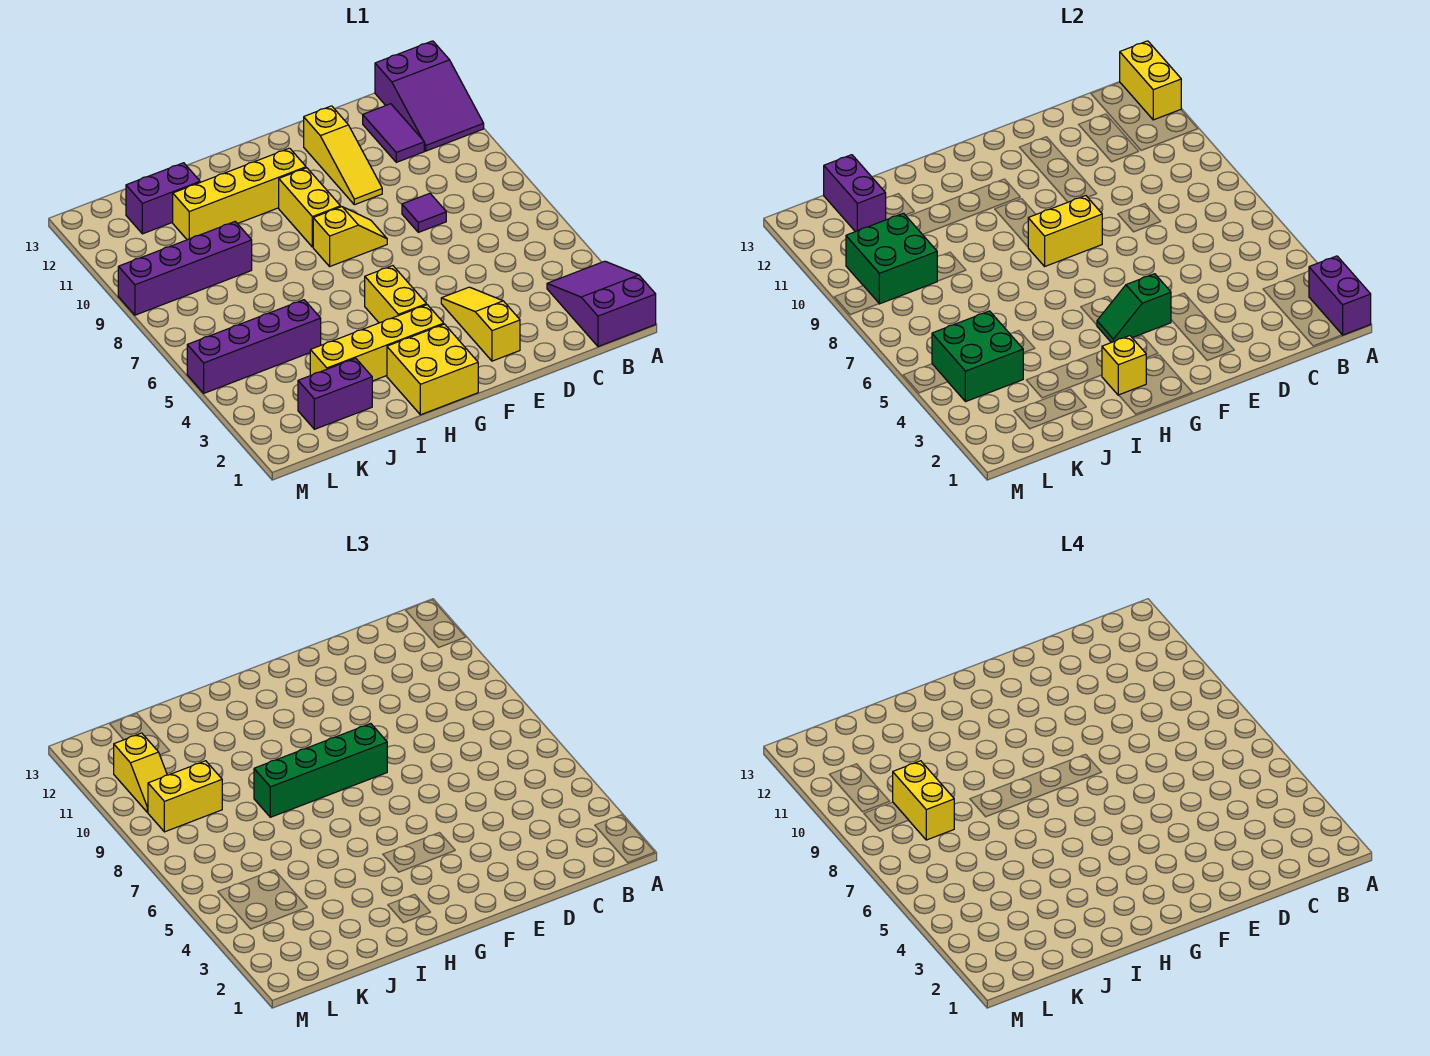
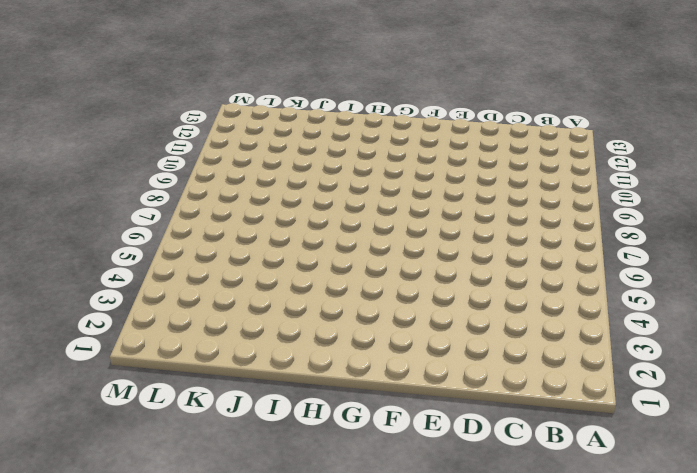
none -> purple 2x3 slope [547,261,656,347]
none -> purple 2x3 slope [375,41,484,151]
none -> purple 1x2 tile [363,104,424,162]

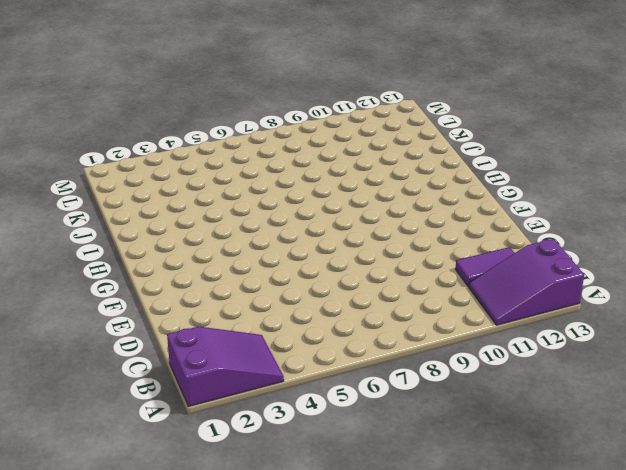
none -> purple 1x1 tile [402,193,446,232]
none -> yellow 1x3 slope [441,287,520,361]
none -> yellow 1x3 slope [303,106,382,205]

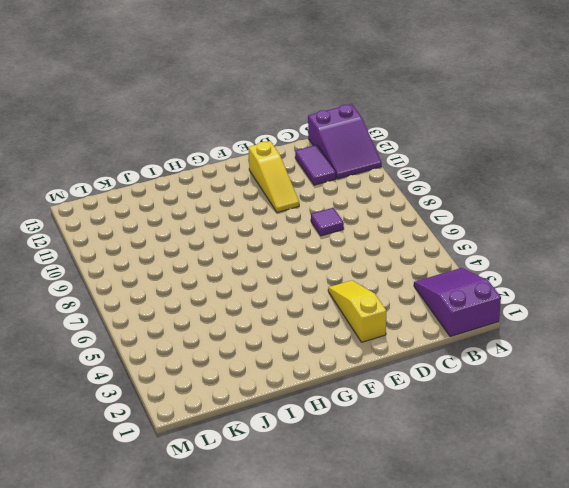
none -> yellow 1x2 slope [313,207,387,266]
none -> yellow 2x2 brick [387,324,478,415]
none -> yellow 1x4 brick [310,305,444,381]

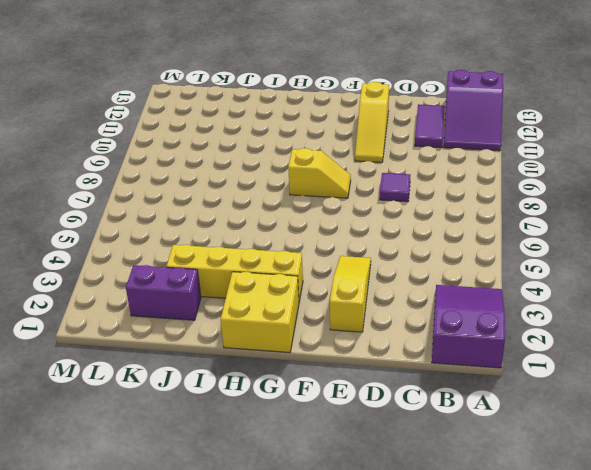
none -> yellow 1x2 brick [365,266,427,323]
none -> yellow 1x2 brick [279,168,341,247]
none -> yellow 1x4 brick [173,148,306,240]

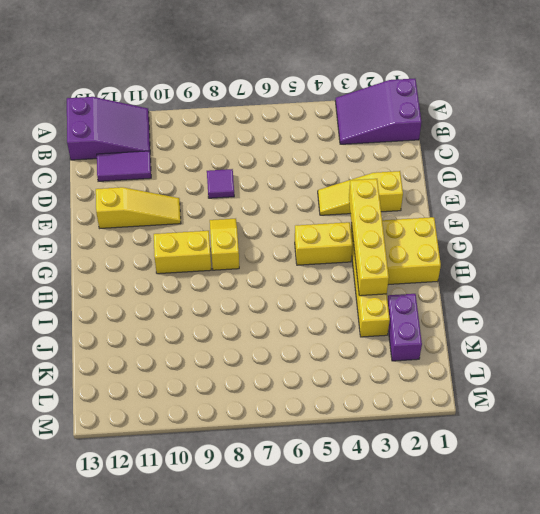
yellow 1x4 brick [349,179,389,296] -> yellow 1x4 brick moved to [173,148,306,240]
none -> purple 1x4 brick [187,300,321,393]
none -> purple 1x4 brick [118,222,252,315]
none -> purple 1x2 brick [126,163,200,234]

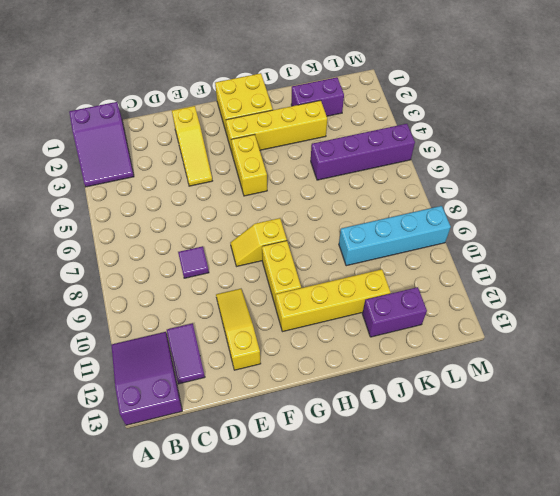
cyan 1x4 brick [339,206,451,266] -> purple 1x4 brick [118,222,252,315]
none -> purple 1x2 brick [1309,256,1371,335]
none -> yellow 1x2 brick [1120,41,1181,120]
none -> green 1x2 slope [1097,274,1171,343]

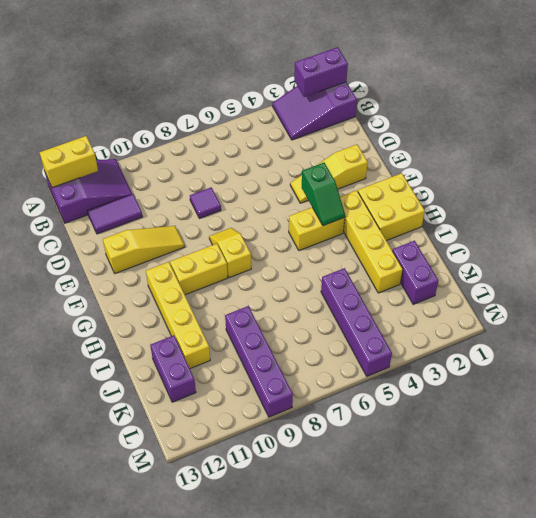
none -> yellow 1x2 brick [1028,196,1102,266]
none -> yellow 1x1 brick [1102,336,1146,395]
none -> green 2x2 brick [932,311,1023,402]

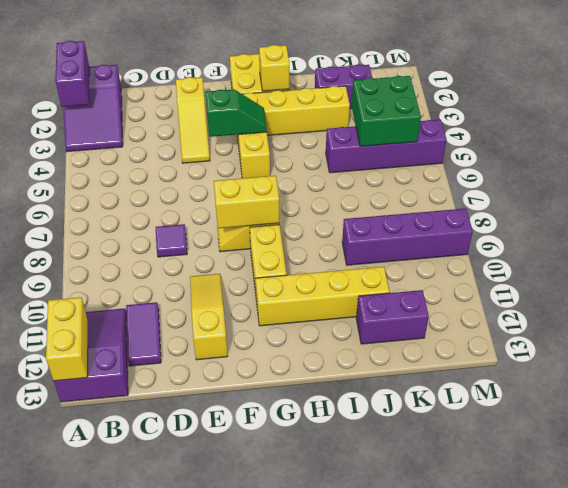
none -> green 2x2 brick [846,213,937,304]
none -> purple 1x2 brick [824,155,886,232]
none -> green 1x4 brick [254,724,387,817]

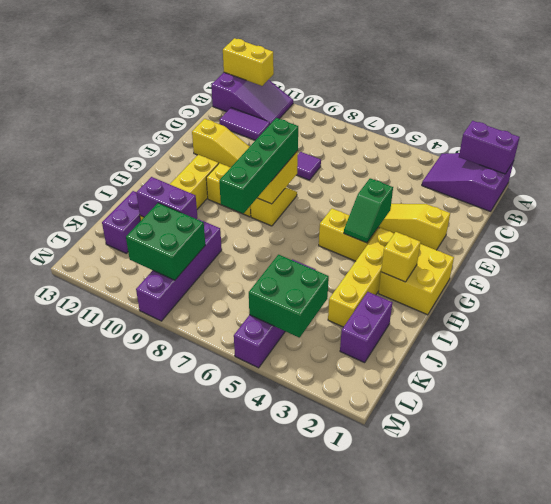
purple 1x2 brick [136,177,198,219] -> purple 1x2 brick moved to [824,155,886,232]
none -> yellow 1x2 brick [148,761,222,832]
none -> yellow 1x2 slope [114,733,167,812]
none -> yellow 1x2 brick [893,761,954,840]

